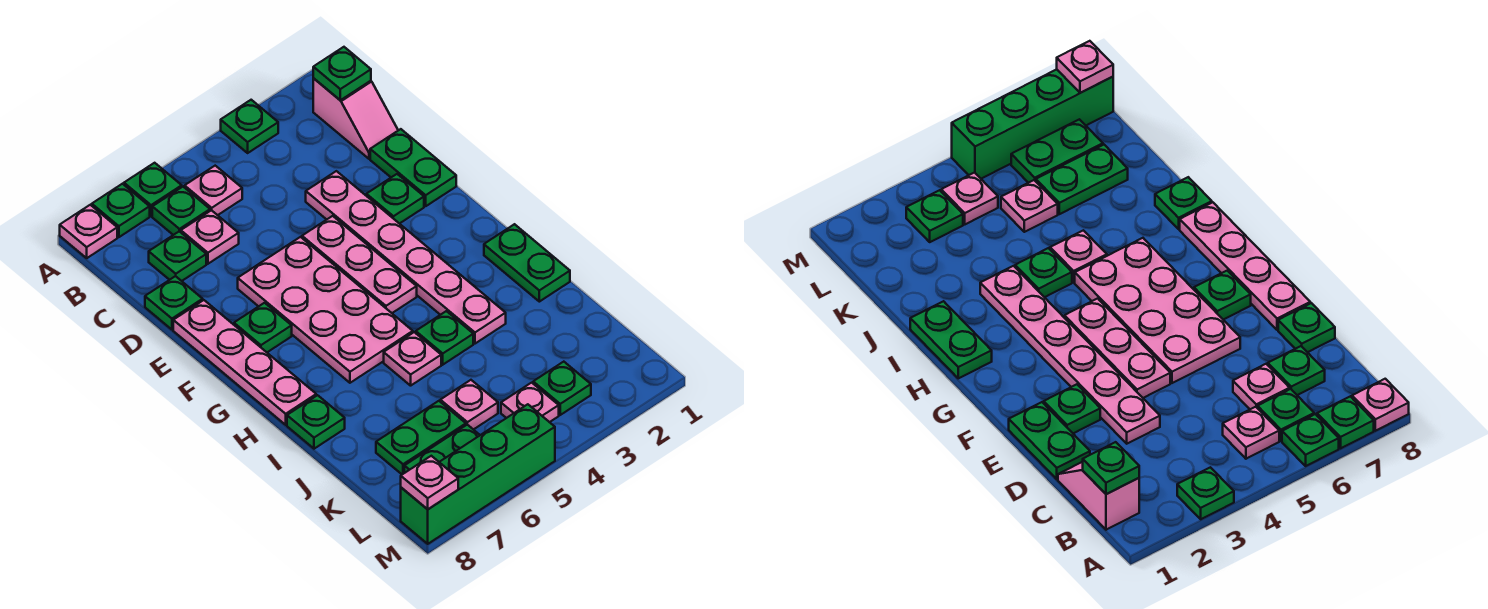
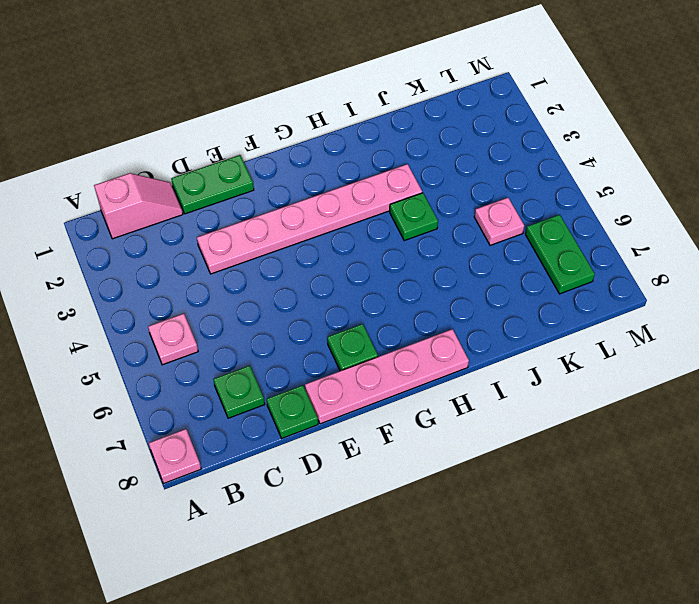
none -> green 1x1 plate [221,100,278,153]
none -> green 1x1 plate [124,163,182,216]
none -> green 1x1 plate [92,184,150,237]

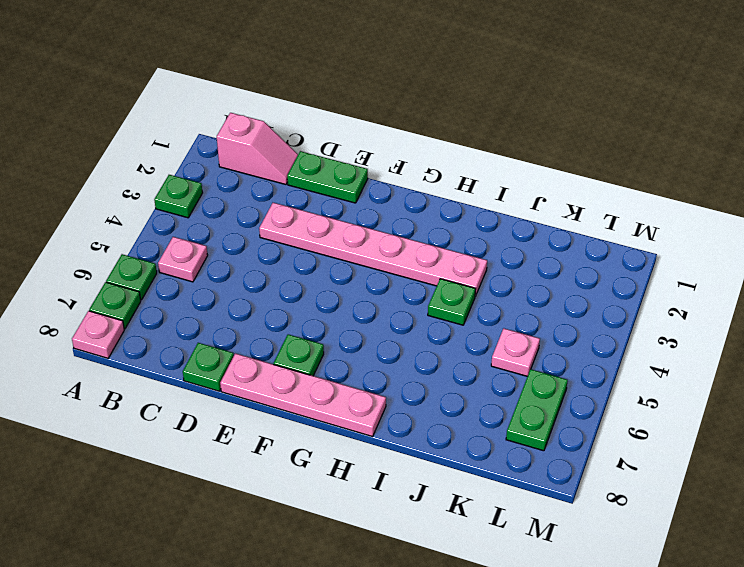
none -> green 1x1 plate [152,187,210,235]
none -> pink 1x1 plate [181,210,239,264]
none -> green 1x1 plate [149,231,206,281]

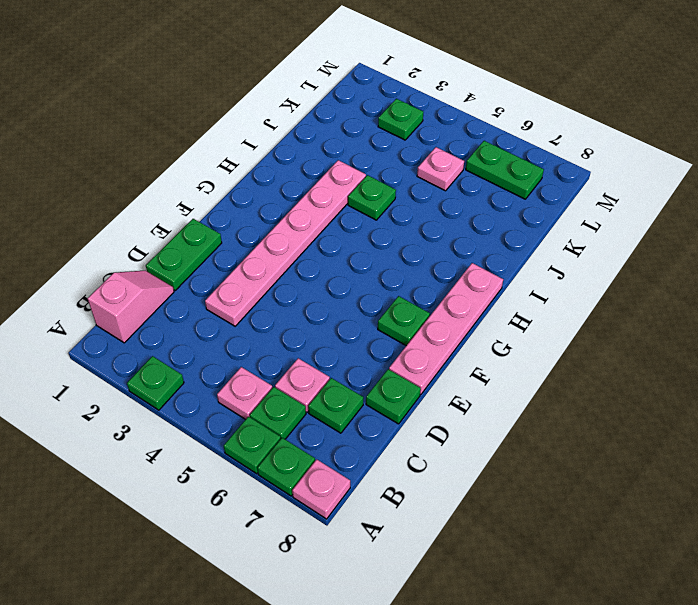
none -> green 1x1 plate [366,174,424,224]
none -> pink 1x3 plate [302,216,417,313]
none -> pink 2x4 plate [238,237,413,383]

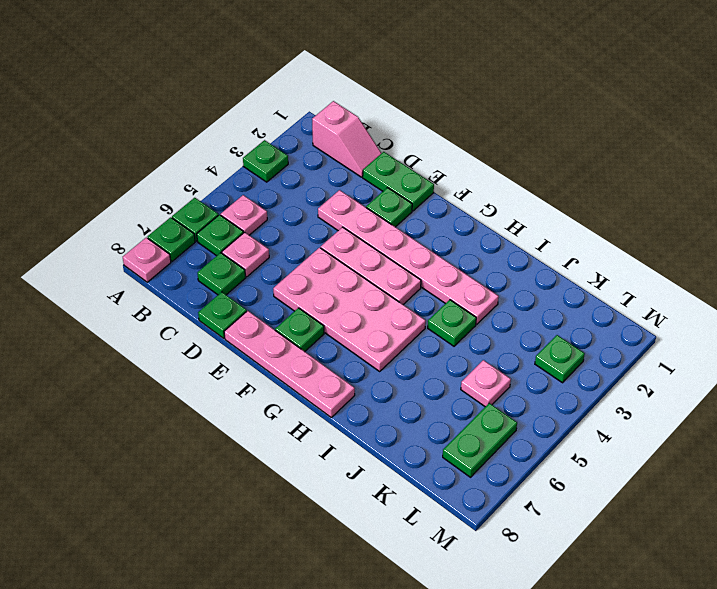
none -> green 1x2 plate [484,224,570,302]
none -> pink 1x1 plate [384,332,441,386]
none -> green 1x1 plate [287,395,345,449]

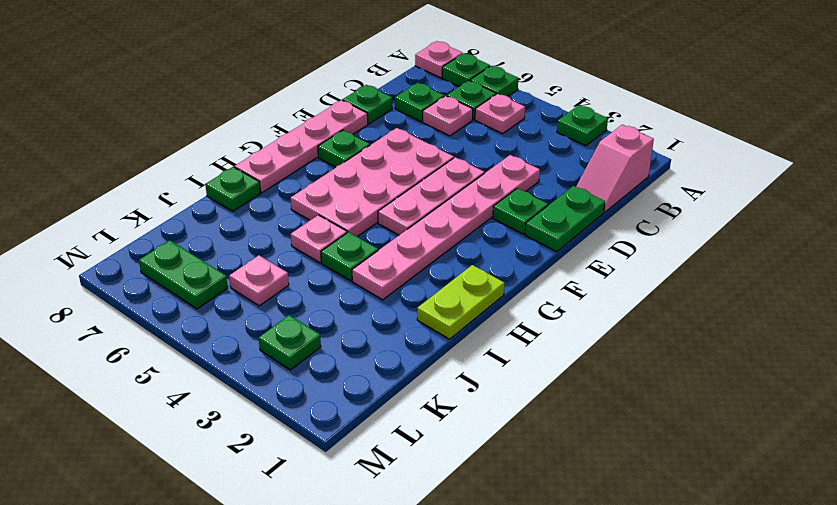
lime 1x2 plate [417,265,504,339] -> green 1x2 plate [484,224,570,302]
none -> green 1x2 plate [376,401,466,474]
none -> pink 1x1 plate [501,383,559,422]
none -> green 1x4 brick [401,404,555,544]

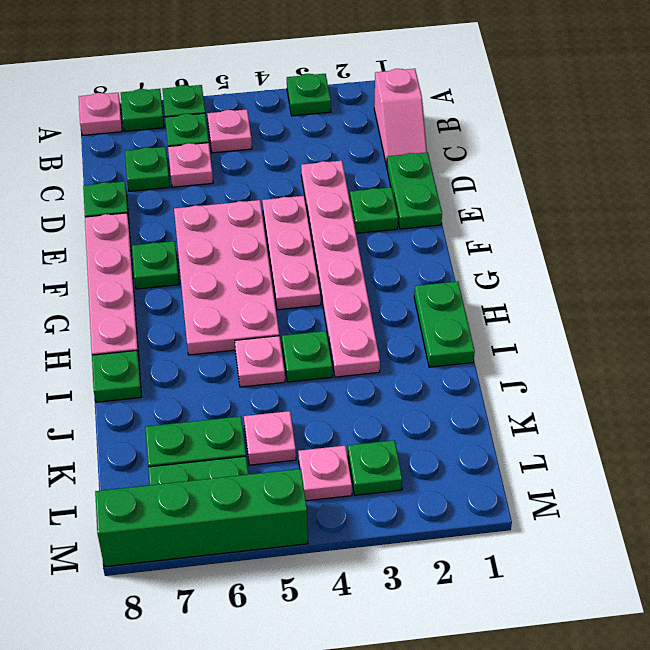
none -> green 1x1 plate [313,47,371,100]
none -> pink 1x1 plate [401,456,458,509]

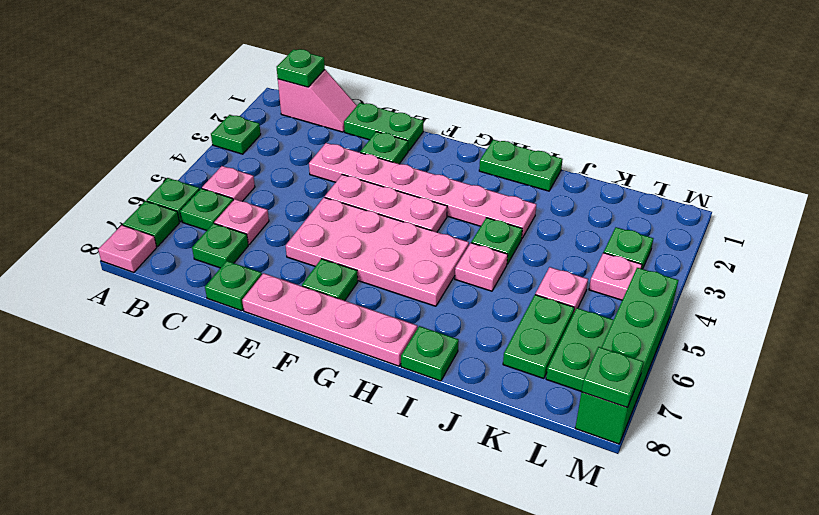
green 1x1 plate [581,347,643,407] -> pink 1x1 plate [401,456,458,509]

